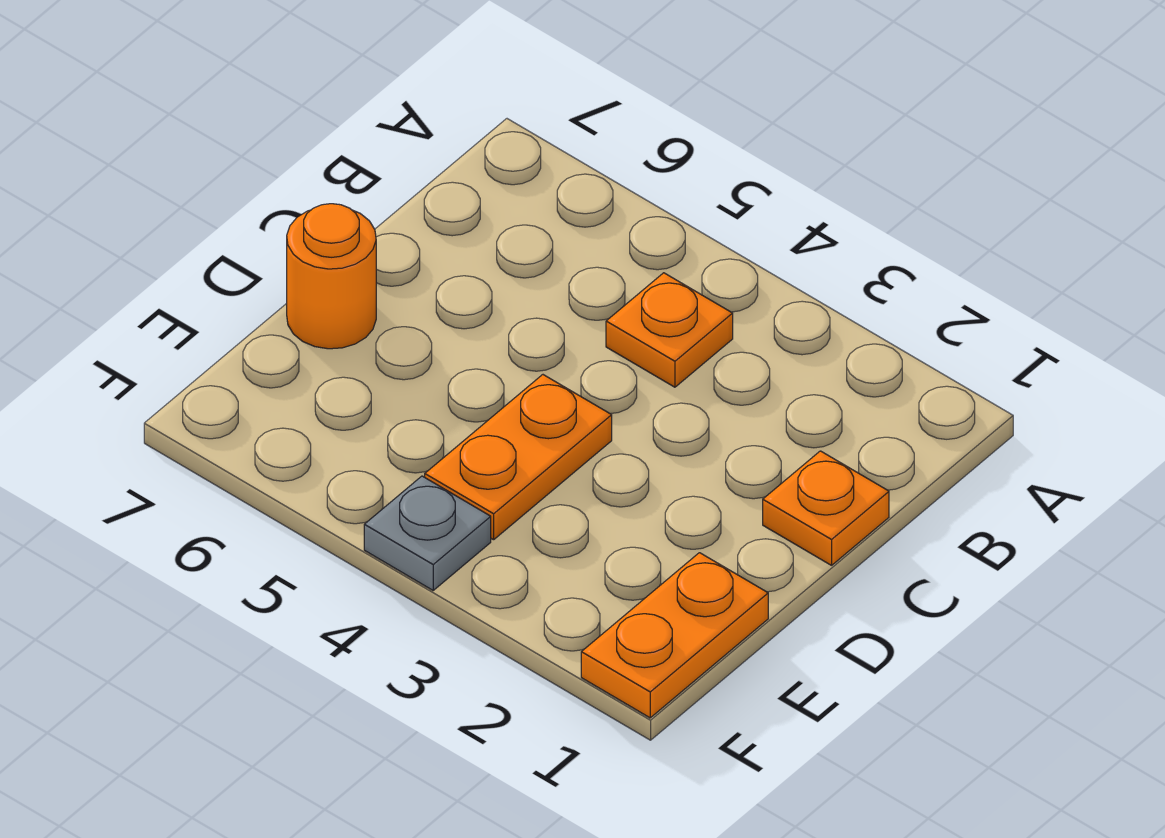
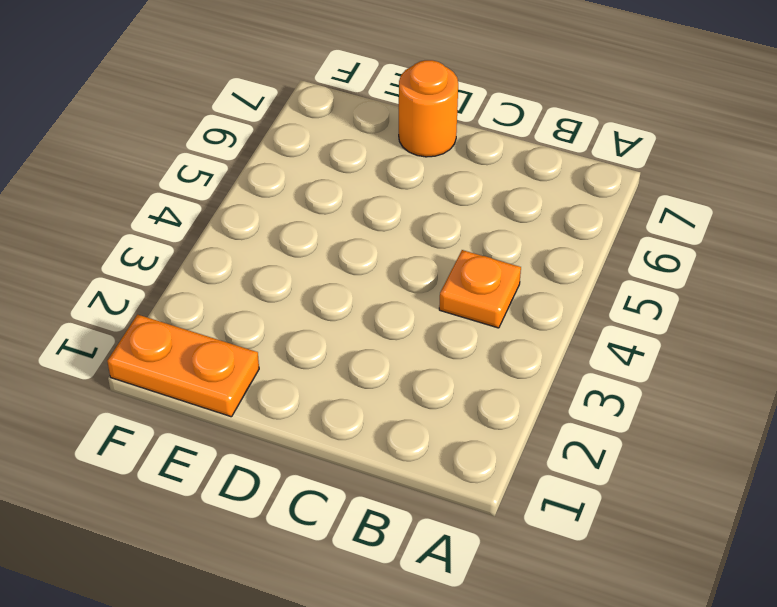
none -> orange 1x1 plate [763,451,889,565]
none -> orange 1x2 plate [425,375,612,540]

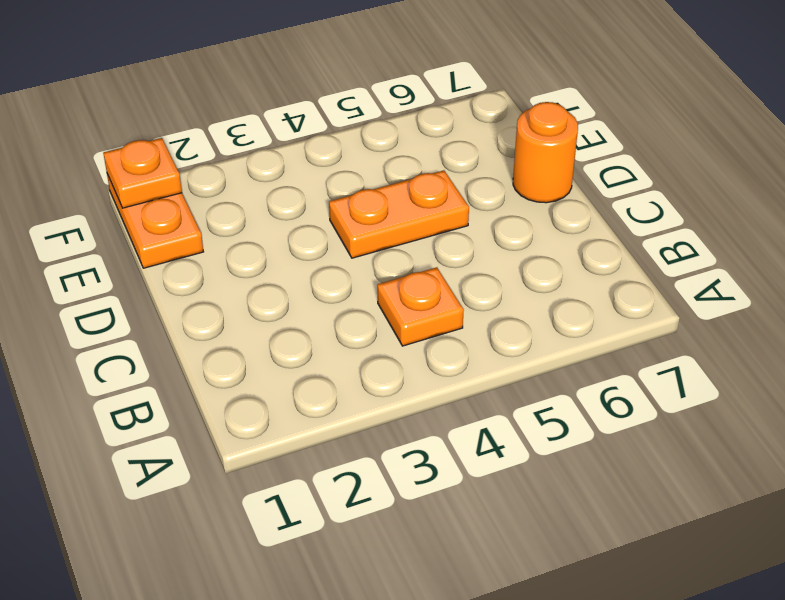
orange 1x2 plate [329,170,469,258] -> orange 1x2 plate turned to [425,375,612,540]
orange 1x1 plate [103,138,182,208] -> orange 1x1 plate moved to [763,451,889,565]
none -> grey 1x1 plate [364,476,491,590]

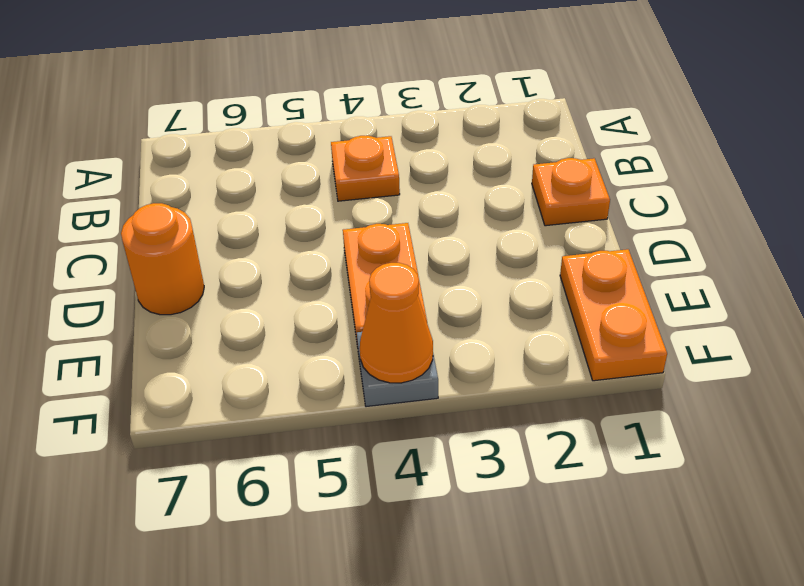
orange 1x1 cone [360,263,433,383] -> none

